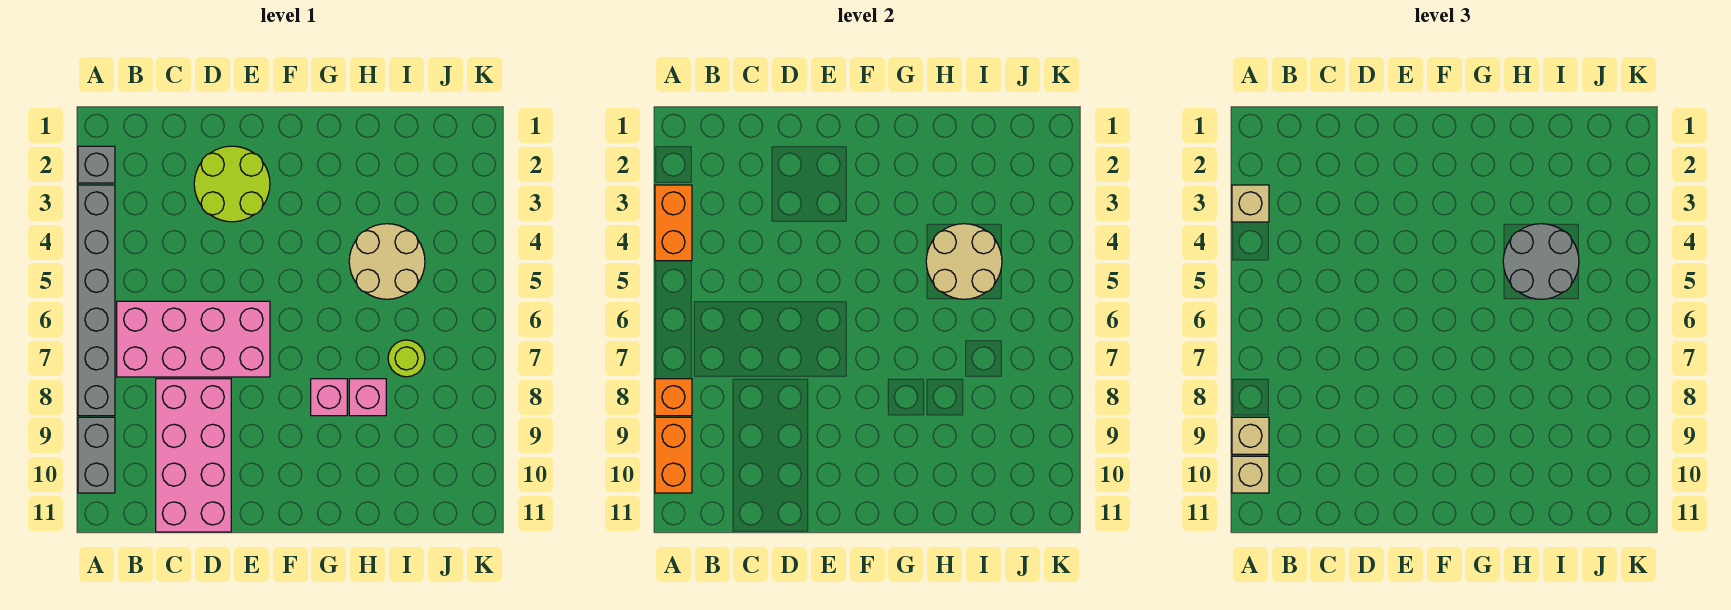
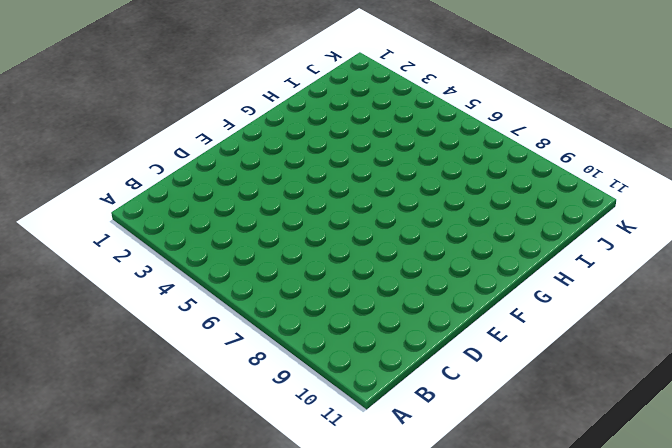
none -> grey 1x1 brick [78,146,115,183]
none -> grey 1x6 brick [78,185,115,416]
none -> grey 1x2 brick [78,417,115,493]

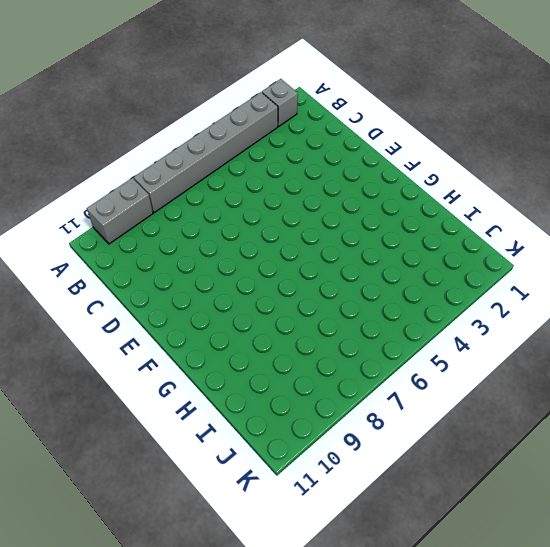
none -> pink 2x4 brick [117,301,270,377]
none -> pink 2x4 brick [156,379,231,532]
none -> lime 2x2 round brick [194,146,270,222]

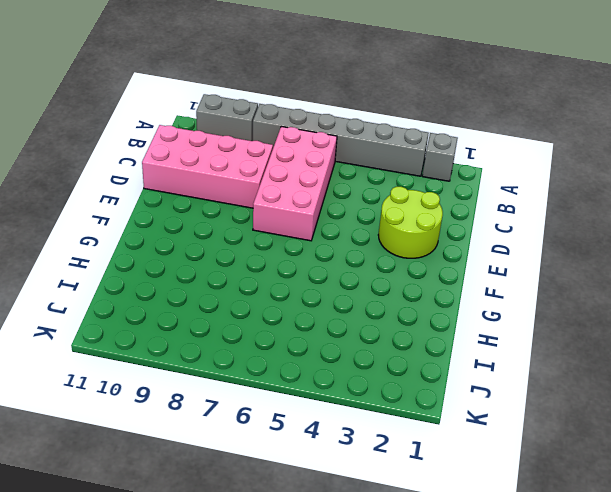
none -> pink 1x1 brick [311,379,347,416]
none -> tan 2x2 round brick [349,224,425,299]
none -> pink 1x1 brick [349,379,386,416]

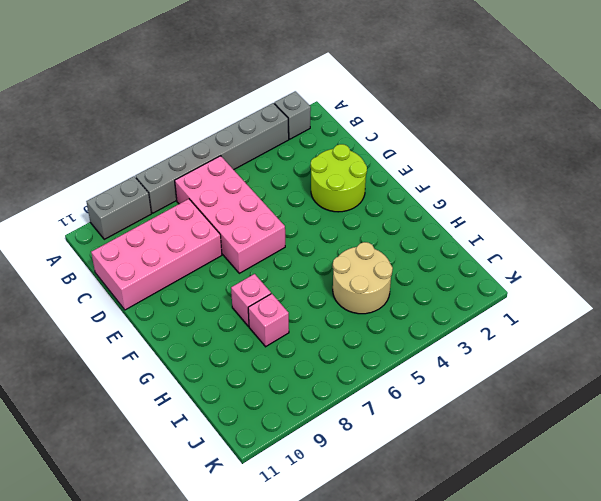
none -> lime 1x1 round brick [388,340,425,377]
none -> orange 1x2 brick [655,185,692,261]
none -> orange 1x1 brick [655,379,692,416]

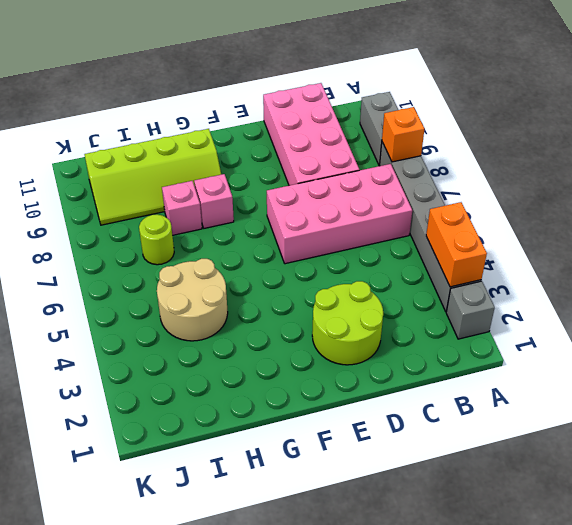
lime 2x4 slope [84,129,221,225] -> none
none -> orange 1x2 brick [655,417,692,493]
none -> tan 2x2 round brick [926,224,1002,299]
none -> tan 1x1 brick [1232,185,1269,222]

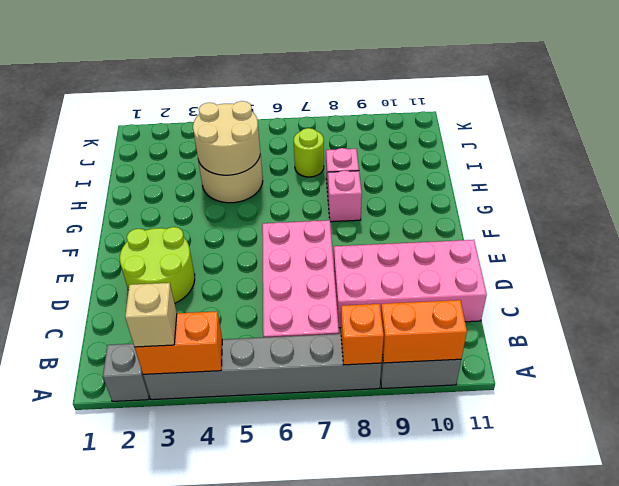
none -> tan 1x1 brick [1232,417,1269,454]
none -> tan 1x1 brick [1232,456,1269,493]
none -> grey 2x2 round brick [1503,224,1579,299]

